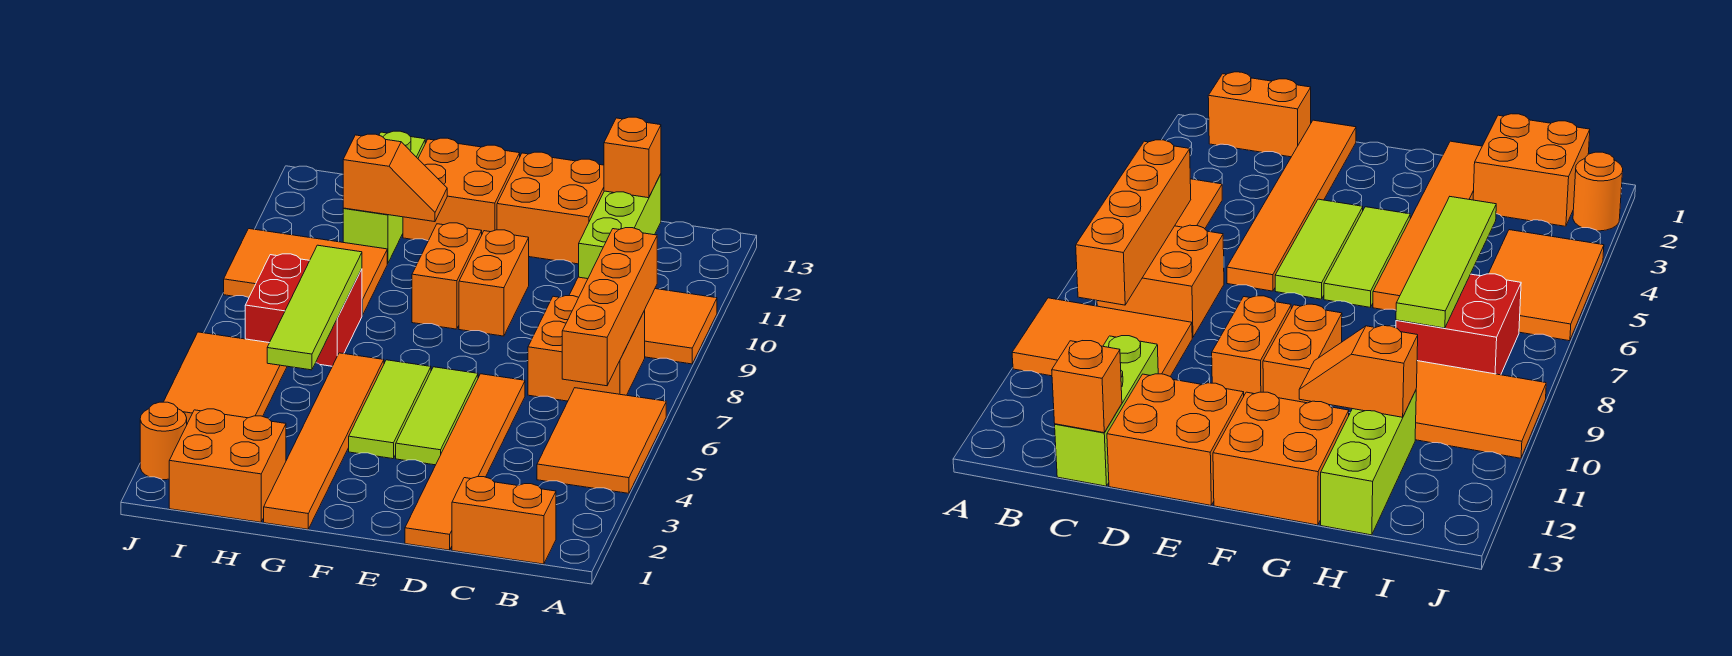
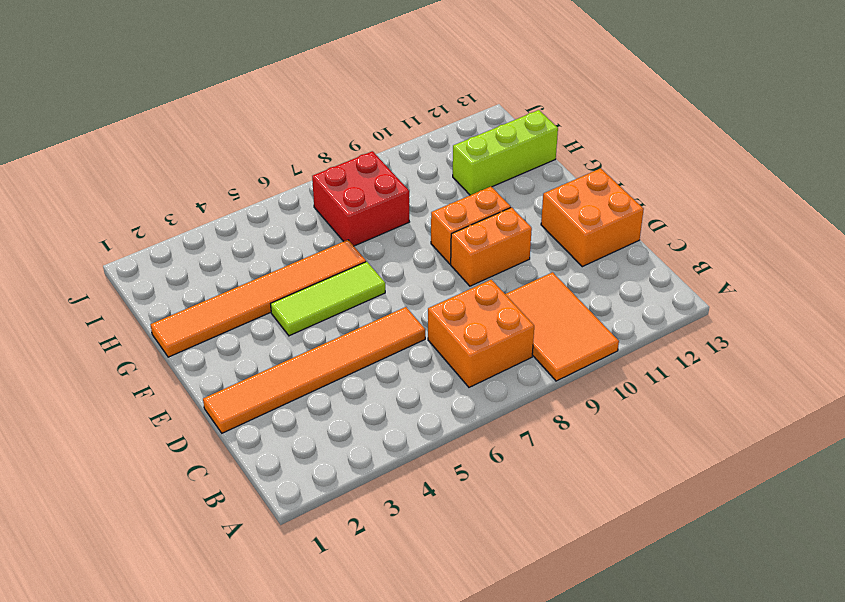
none -> orange 2x3 tile [537,388,666,493]
none -> orange 1x2 brick [452,477,556,564]
none -> lime 1x3 brick [579,174,661,279]

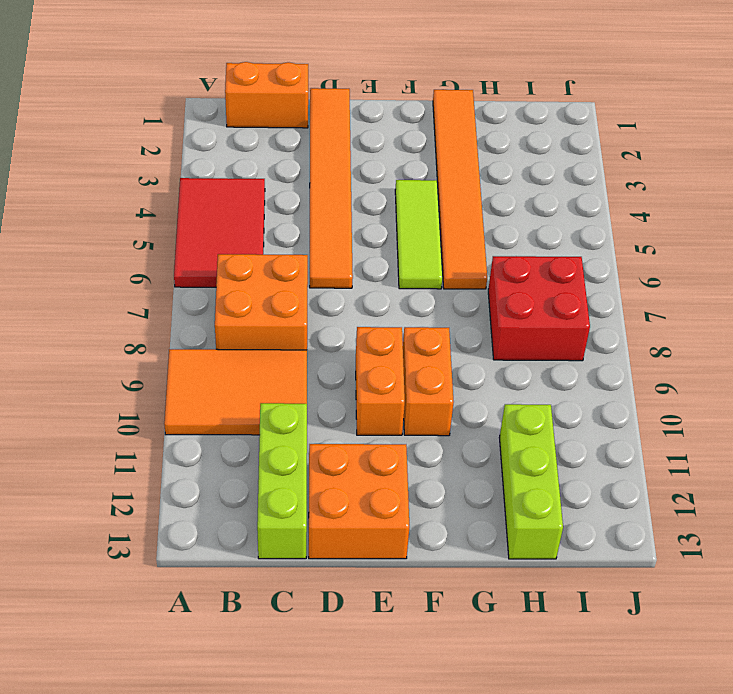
red 2x3 tile [174,178,265,287] -> orange 2x3 tile [537,388,666,493]
none -> lime 1x3 tile [396,367,478,465]
none -> orange 2x2 brick [403,138,520,241]
none -> orange 2x2 brick [169,409,286,522]

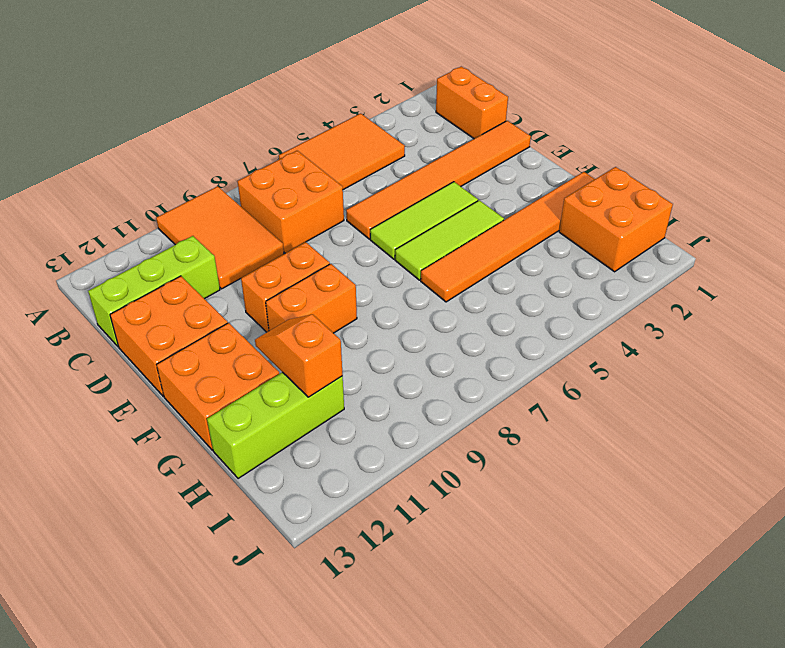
none -> red 2x2 brick [245,254,362,366]
none -> orange 2x3 tile [224,229,387,315]
none -> orange 2x3 tile [164,332,287,424]

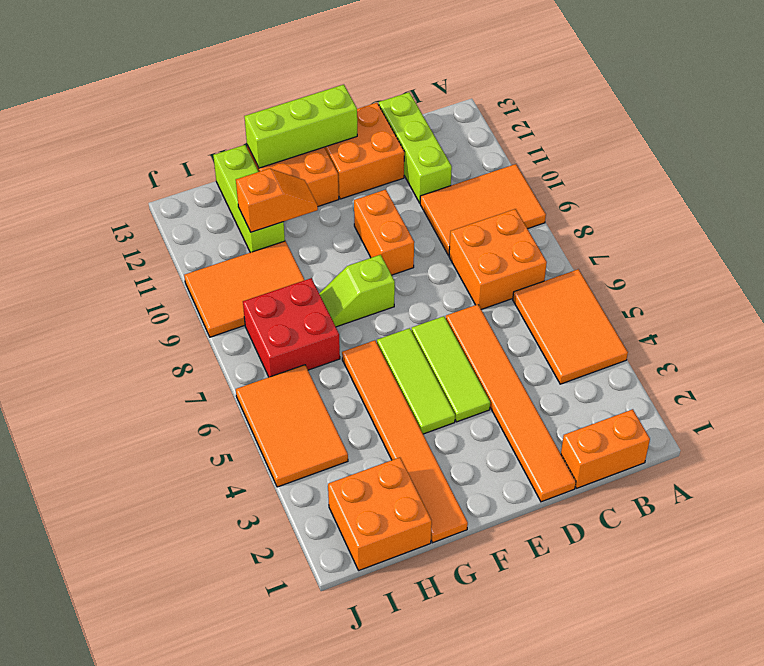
lime 1x3 brick [244,85,357,168] -> none
lime 1x2 slope [319,255,395,327] -> none
none -> orange 1x2 brick [412,223,482,329]
none -> orange 1x1 round brick [140,402,187,480]
none -> orange 1x4 brick [562,228,657,386]

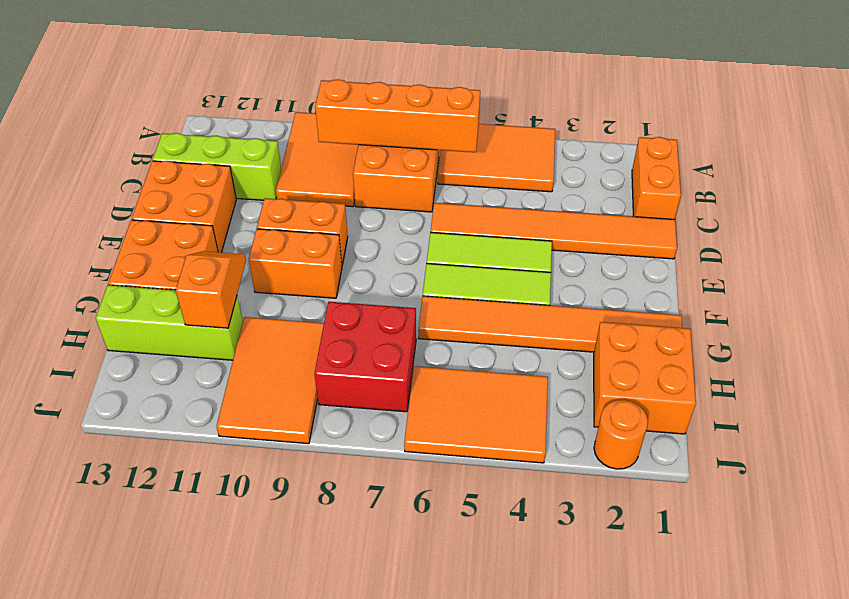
none -> orange 1x1 brick [604,117,661,198]
none -> lime 1x4 tile [267,245,362,370]

